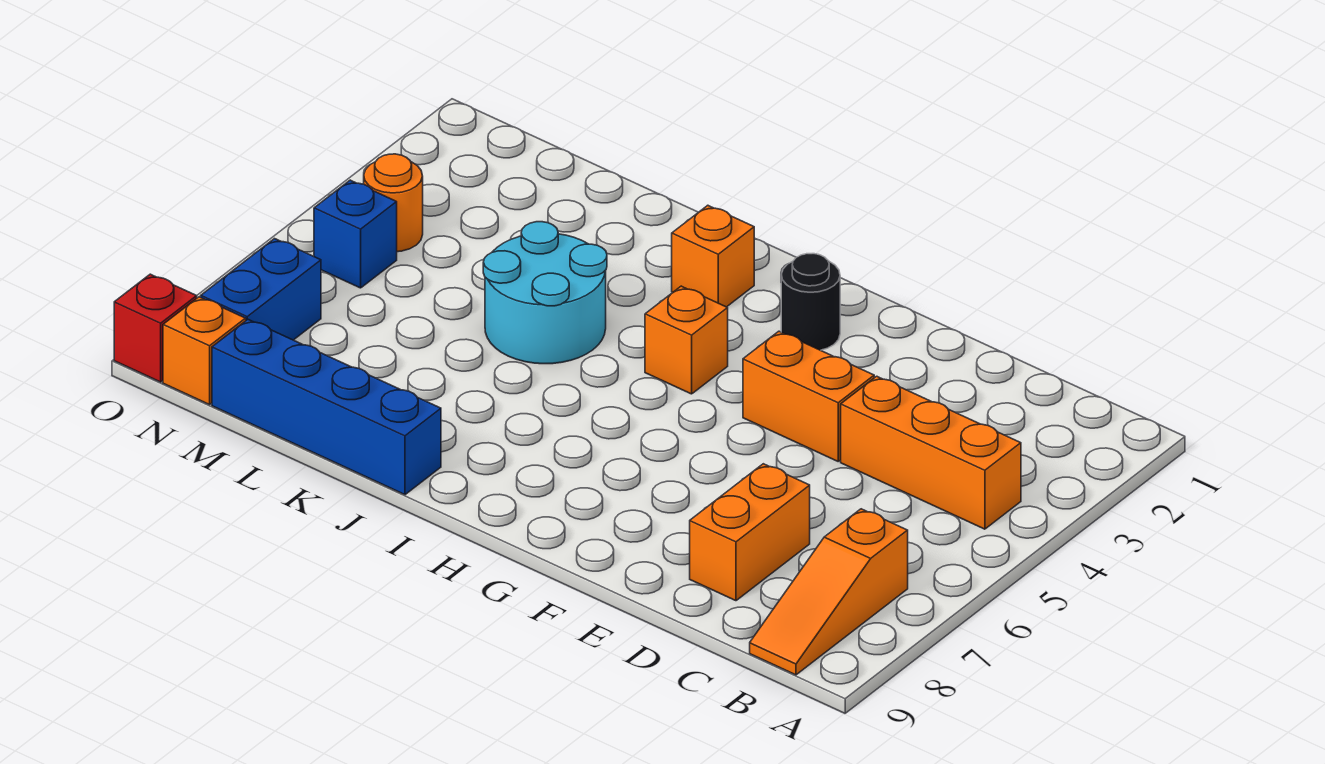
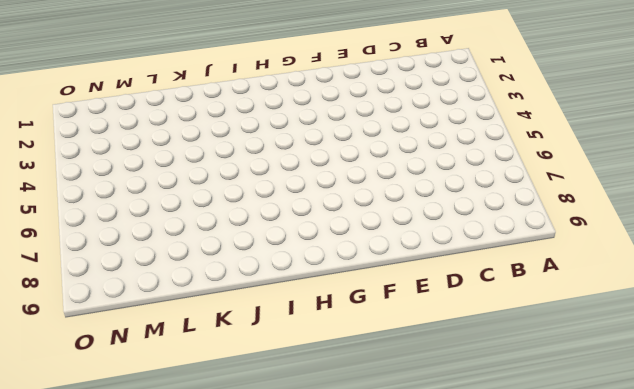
none -> orange 1x3 brick [841,376,1021,529]
none -> orange 1x3 slope [750,509,908,675]
none -> orange 1x2 brick [690,464,810,601]

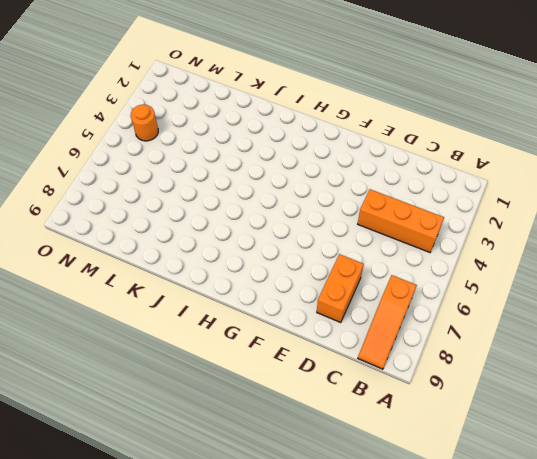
none -> orange 1x2 brick [743,331,874,461]
none -> black 1x1 round brick [781,254,840,350]
none -> orange 1x1 brick [645,286,728,394]

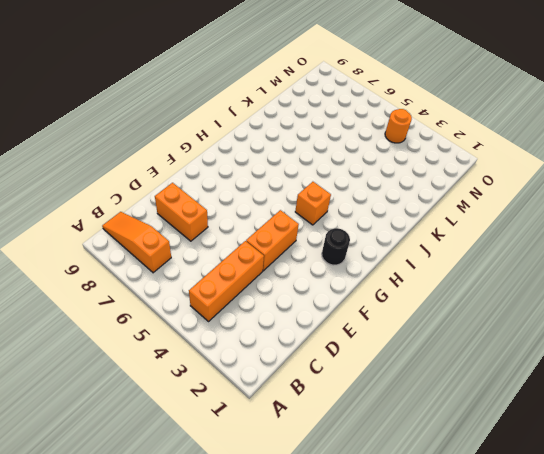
none -> orange 1x1 brick [672,205,754,307]
none -> cyan 2x2 round brick [483,222,607,364]
none -> blue 1x4 brick [212,319,441,495]

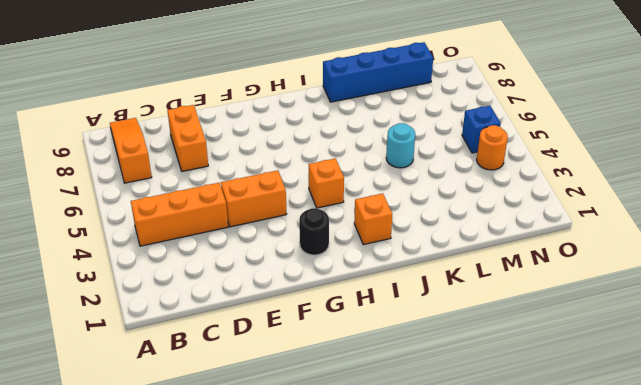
cyan 1x1 round brick [386,123,415,168] -> cyan 2x2 round brick [483,222,607,364]
none -> blue 1x2 brick [201,239,321,340]
none -> orange 1x1 brick [163,297,246,405]
none -> red 1x1 brick [114,274,197,382]

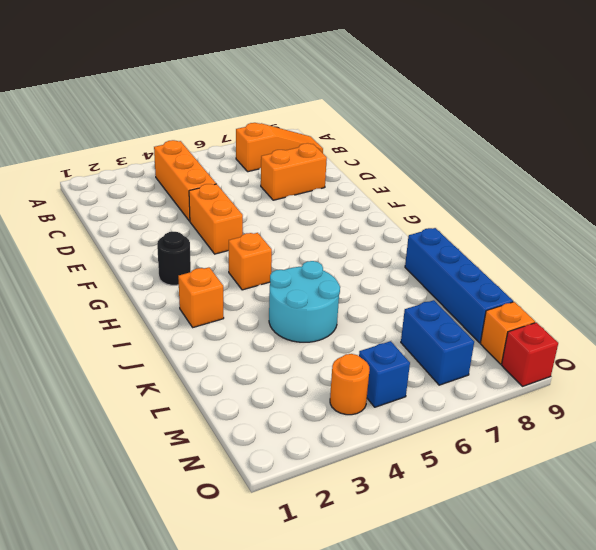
blue 1x2 brick [401,300,474,385] -> blue 1x2 brick turned to [201,239,321,340]

